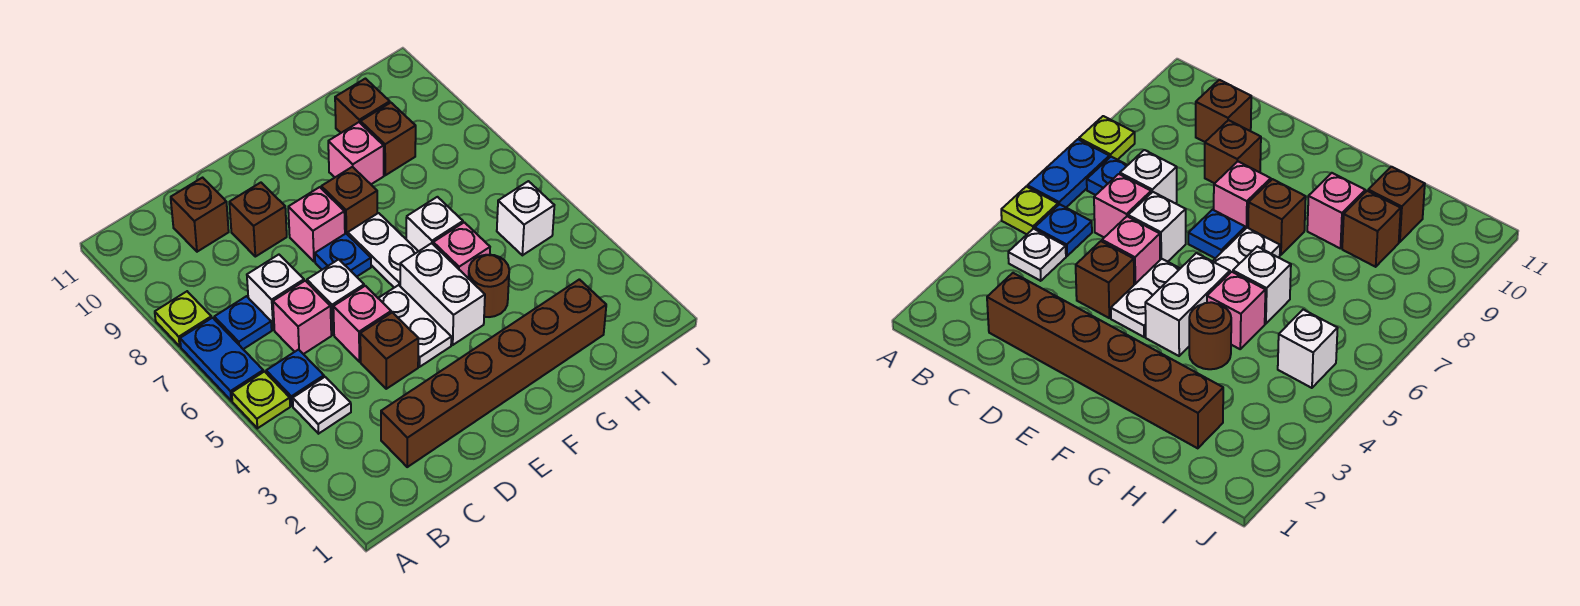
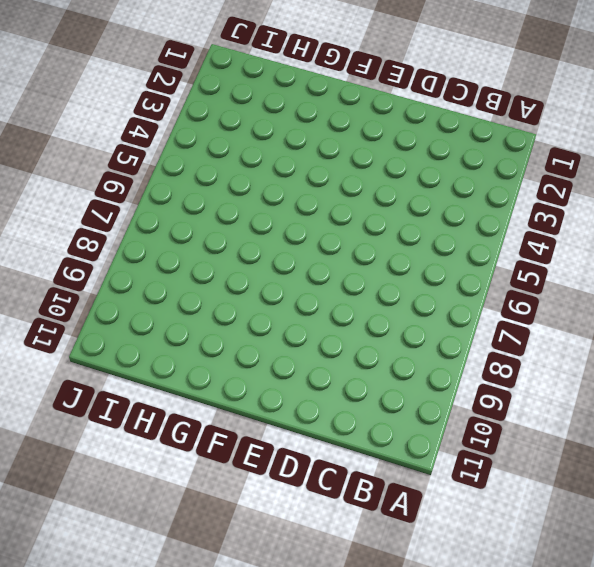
none -> lime 1x1 plate [232,372,290,428]
none -> blue 1x2 plate [180,318,263,401]
none -> lime 1x1 plate [155,291,211,346]

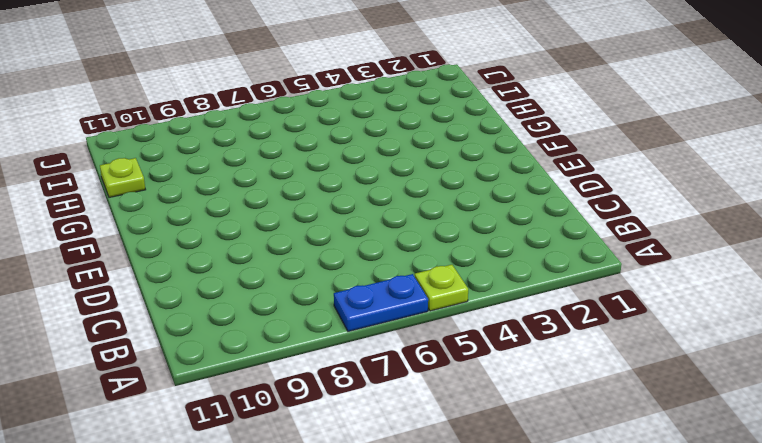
lime 1x1 plate [100,158,146,197] -> lime 1x1 plate moved to [155,291,211,346]
none -> white 1x1 plate [293,377,351,434]
none -> blue 1x1 plate [266,350,324,406]
none -> blue 1x1 plate [214,296,272,349]

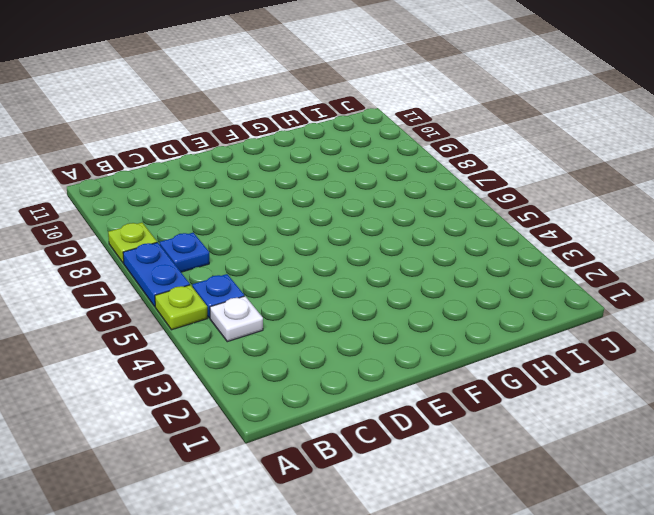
none -> brown 1x6 brick [381,279,606,467]
none -> pink 1x1 brick [273,281,331,354]
none -> white 1x1 brick [247,255,304,330]

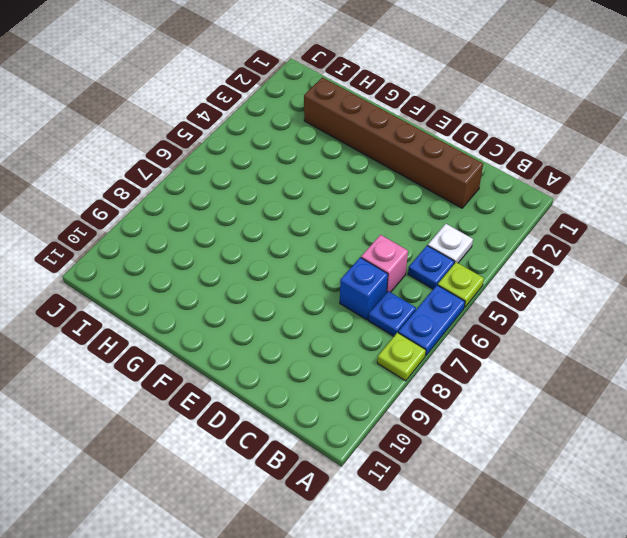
blue 1x1 brick [340,258,388,320] -> white 1x1 brick [247,255,304,330]
none -> brown 1x1 brick [171,178,229,252]
none -> brown 1x1 brick [360,312,418,389]
none -> pink 1x1 brick [333,286,391,362]

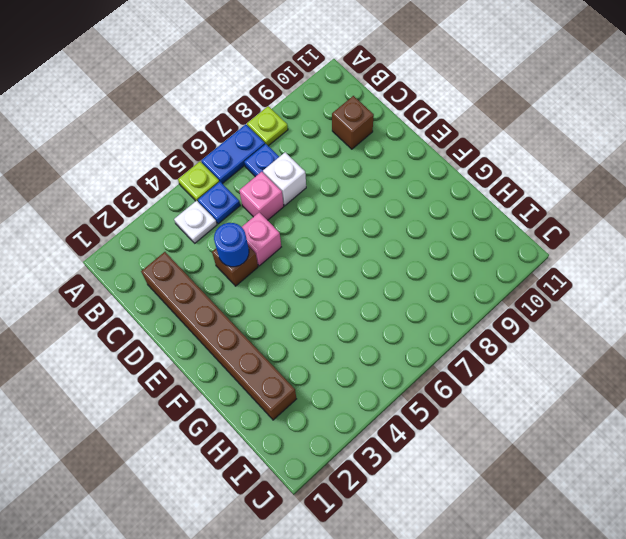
blue 1x1 round brick [214,223,249,267] -> none
none -> white 1x1 brick [307,259,364,335]
none -> brown 1x1 brick [229,183,287,257]
none -> white 1x2 plate [378,285,451,367]

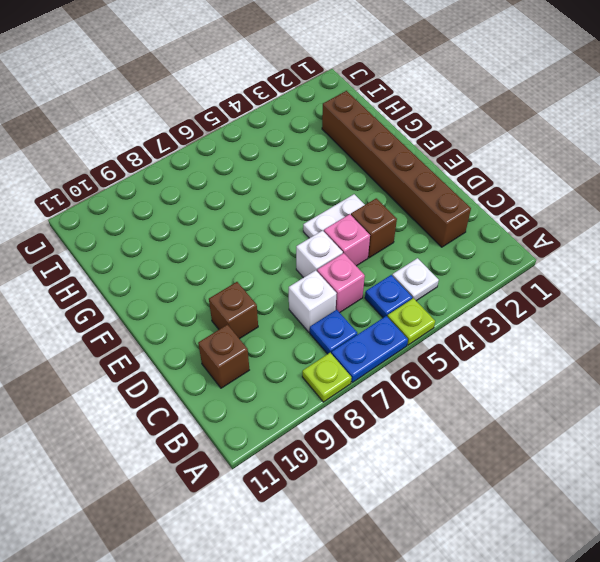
none -> blue 1x1 plate [315,234,371,277]
none -> pink 1x1 brick [288,187,345,261]
none -> white 1x2 brick [400,243,485,345]

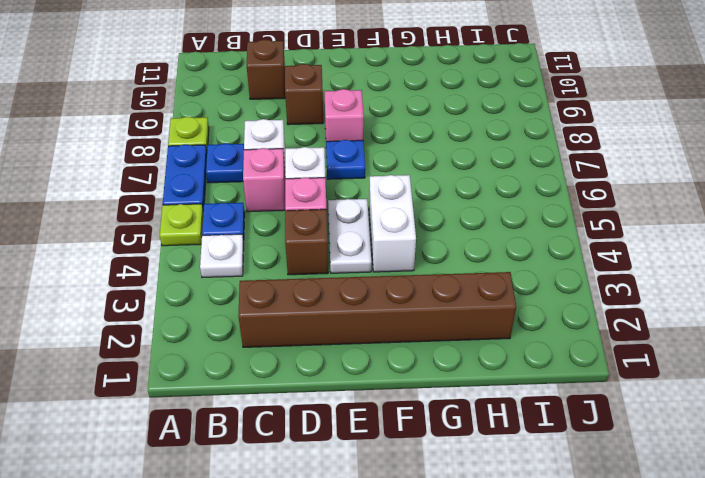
none -> white 1x2 plate [348,213,418,288]
none -> brown 1x1 brick [321,167,377,235]
none -> brown 1x1 round brick [469,255,509,317]

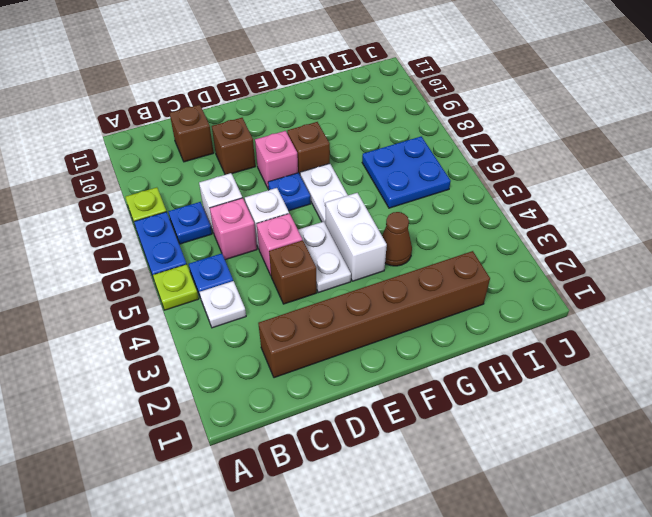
brown 1x1 cone [382,212,412,266] -> brown 1x1 round brick [469,255,509,317]
blue 2x2 plate [362,136,451,208] -> none
none -> pink 1x1 brick [433,222,490,279]
none -> white 1x1 brick [406,197,463,251]
none -> pink 1x1 brick [328,122,384,184]

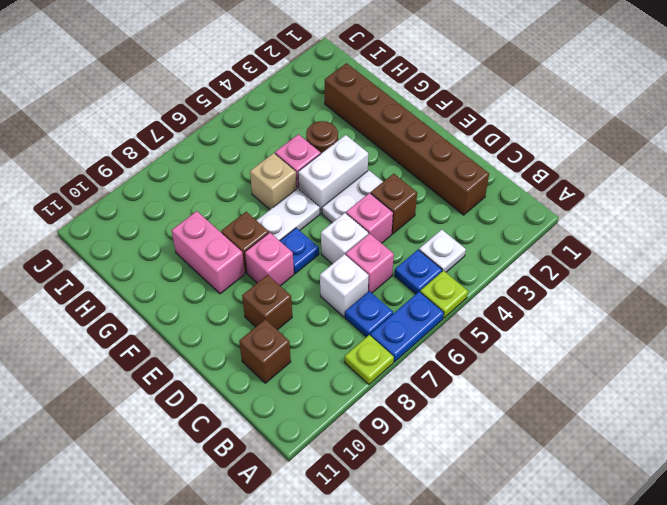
pink 1x2 brick [171,211,245,294] -> pink 1x1 brick [328,122,384,184]
tan 1x1 brick [250,153,297,210] -> white 1x1 brick [406,197,463,251]
none -> brown 1x1 brick [361,103,416,175]
none -> brown 1x1 brick [335,79,390,133]
none -> white 1x1 brick [497,181,554,255]

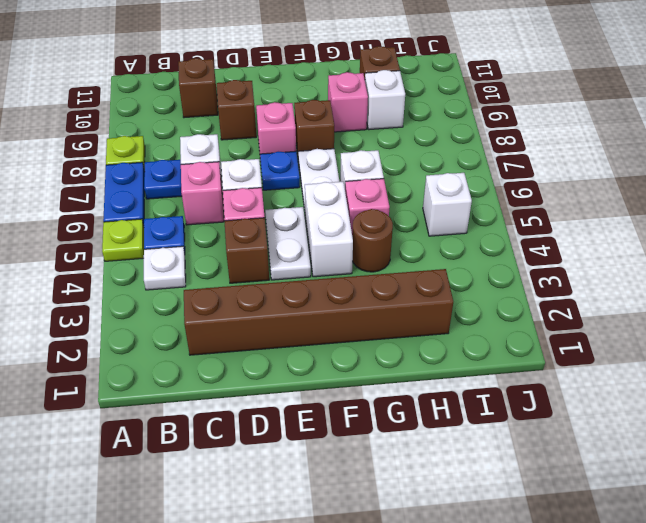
white 1x1 brick [365,70,405,130] -> brown 1x1 brick [361,103,416,175]

